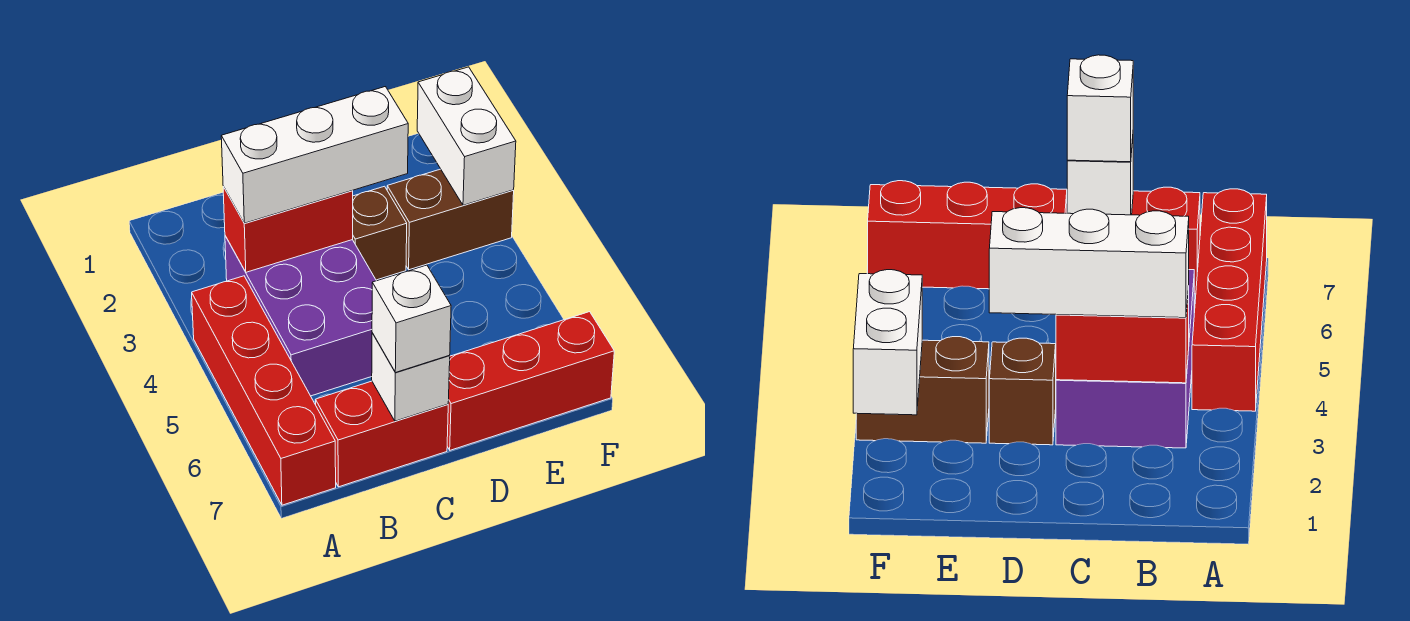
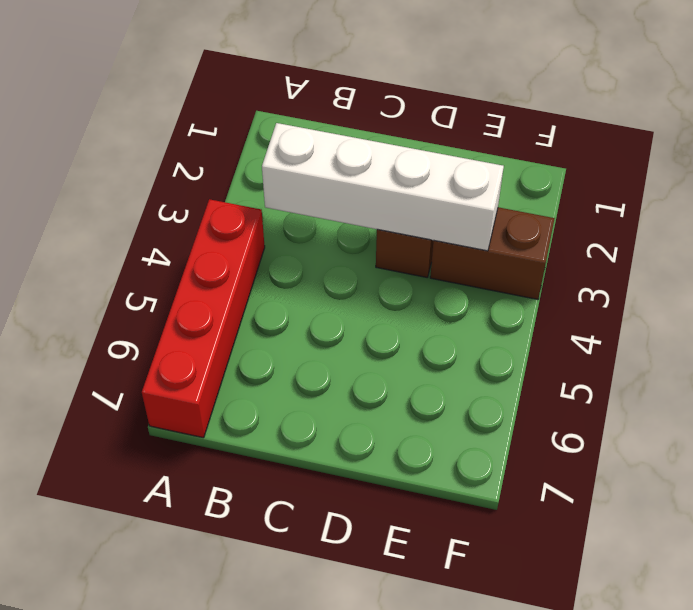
white 1x4 brick [262,123,504,251] -> red 1x2 brick [223,187,353,272]
none -> purple 2x3 brick [225,236,376,396]
none -> red 1x2 brick [316,381,448,487]

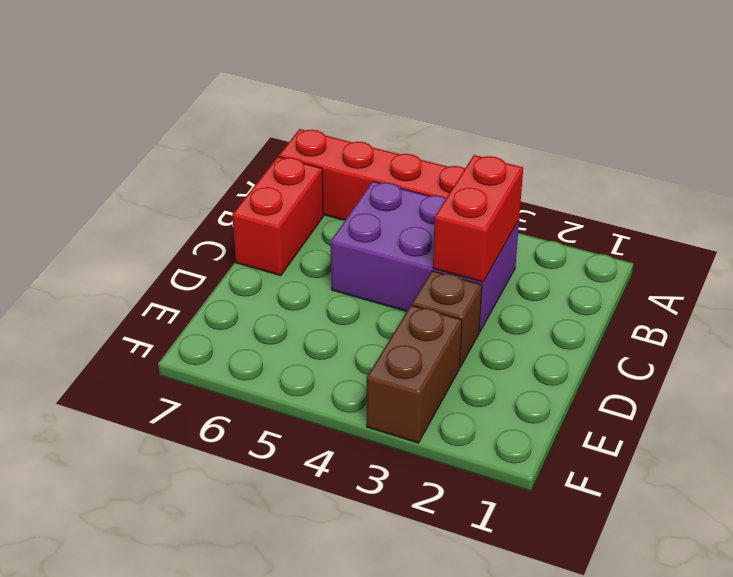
none -> red 1x3 brick [447,312,614,450]
none -> white 1x1 brick [372,333,450,421]

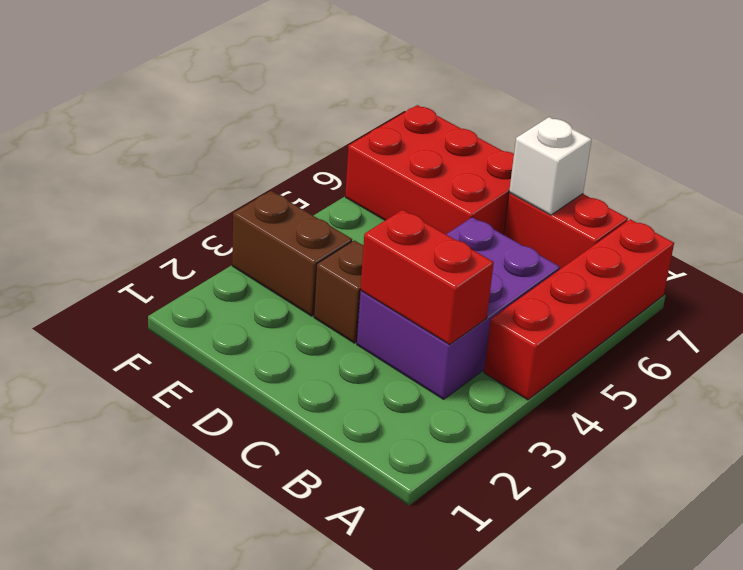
red 2x3 brick [345,105,514,235] -> red 1x3 brick [447,312,614,450]
none -> white 1x2 brick [417,67,516,205]
none -> white 1x3 brick [221,87,408,223]

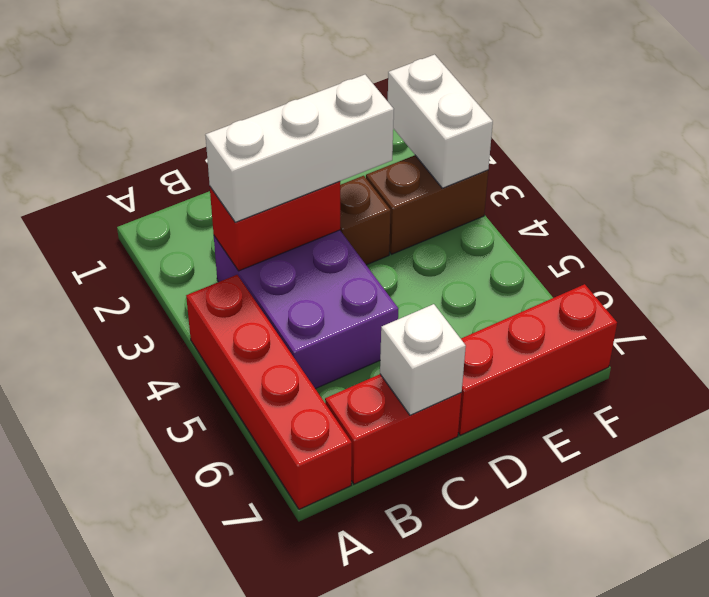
none -> white 1x1 brick [372,265,451,373]

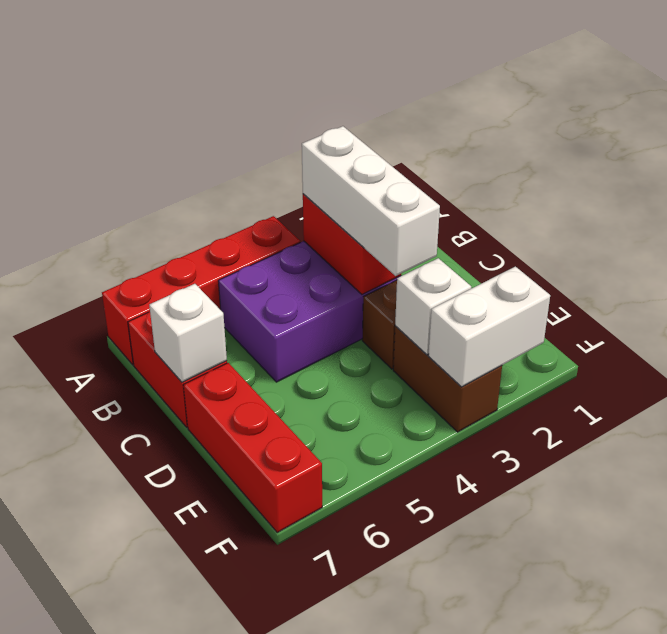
white 1x1 brick [395,258,471,355] -> white 1x1 brick moved to [372,265,451,373]

